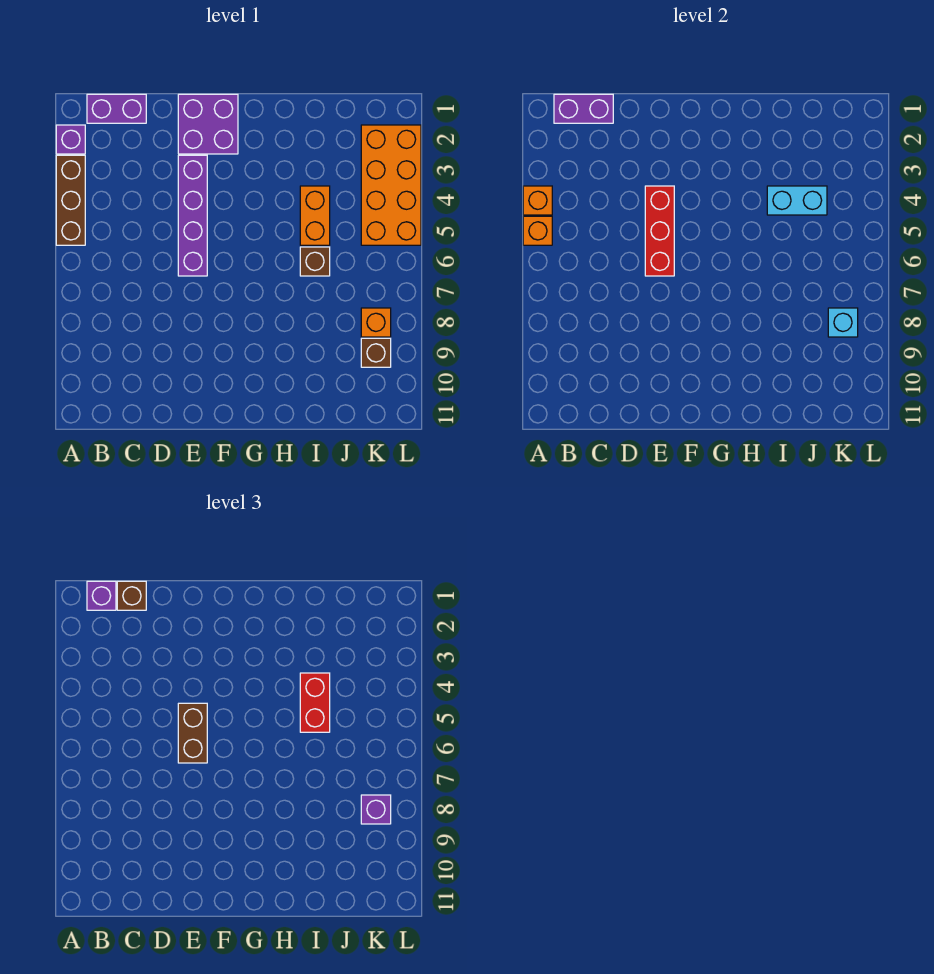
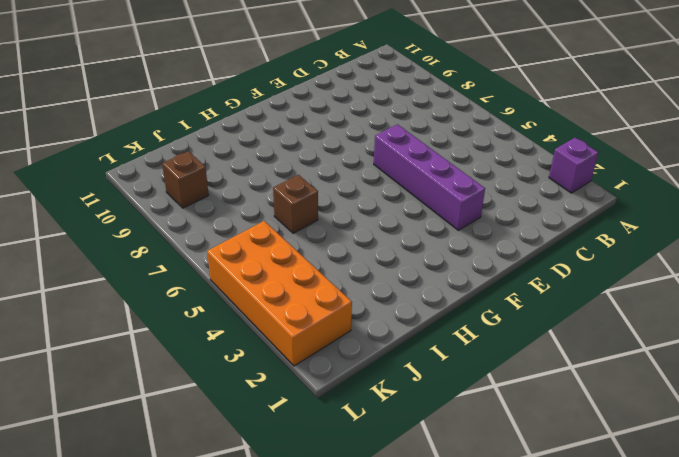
none -> brown 1x3 brick [56,155,85,245]
none -> purple 1x2 brick [87,94,146,123]
none -> purple 2x2 brick [178,94,238,154]

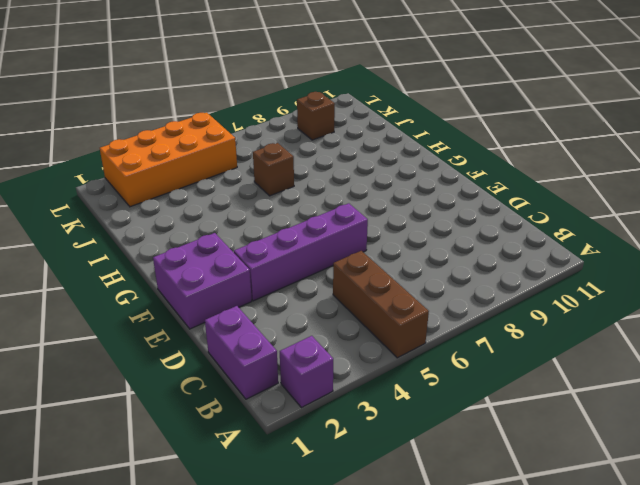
brown 1x3 brick [333,251,429,358] -> brown 1x3 brick turned to [56,155,85,245]
none -> orange 1x2 brick [300,186,330,245]
none -> orange 1x1 brick [361,308,391,337]
none -> orange 1x1 brick [523,186,552,215]

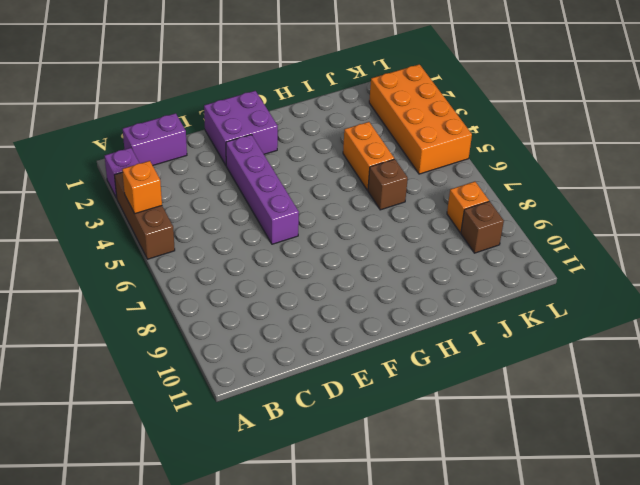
none -> orange 1x1 brick [523,216,552,245]
none -> purple 1x2 brick [554,94,613,123]
none -> red 1x3 brick [645,186,674,276]

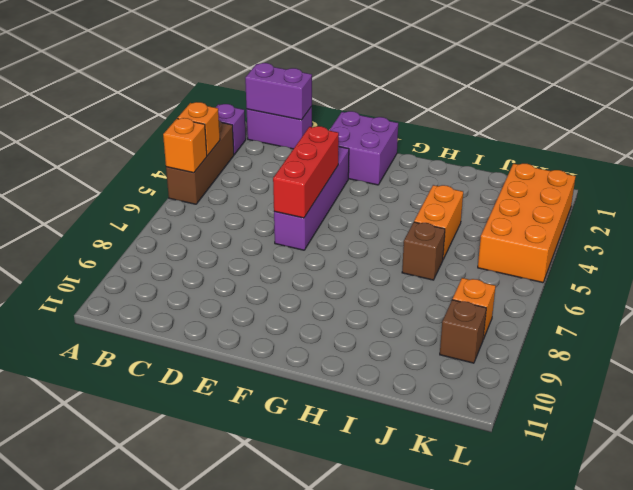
none -> cyan 1x2 brick [767,186,827,215]
none -> cyan 1x1 brick [828,308,858,337]
none -> purple 1x1 brick [87,581,116,610]

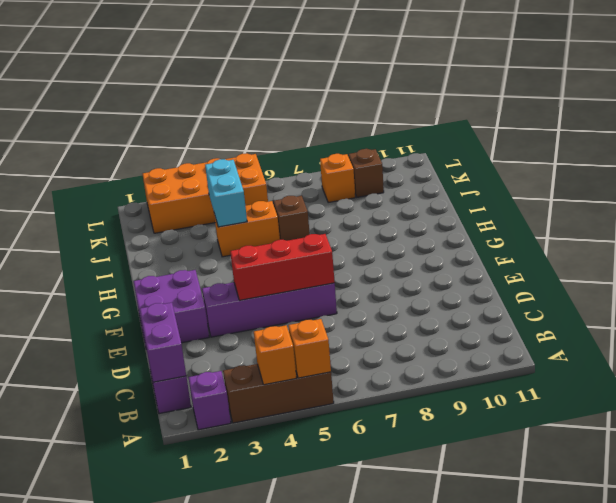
none -> cyan 1x1 brick [828,308,858,337]
none -> purple 1x1 brick [87,581,116,610]
none -> brown 1x1 brick [117,581,146,610]

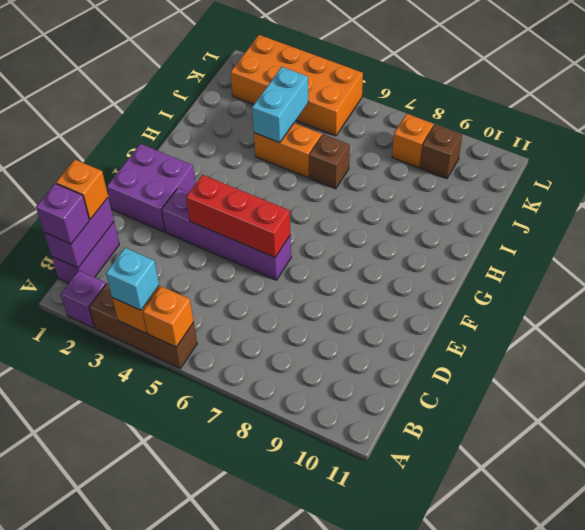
cyan 1x1 brick [106,248,159,310] -> cyan 1x1 brick moved to [828,308,858,337]
orange 1x1 brick [56,160,108,219] -> brown 1x1 brick [117,581,146,610]
none -> brown 1x2 brick [178,703,207,763]
none -> red 1x2 brick [300,673,330,732]
none -> purple 1x1 brick [361,795,391,824]

